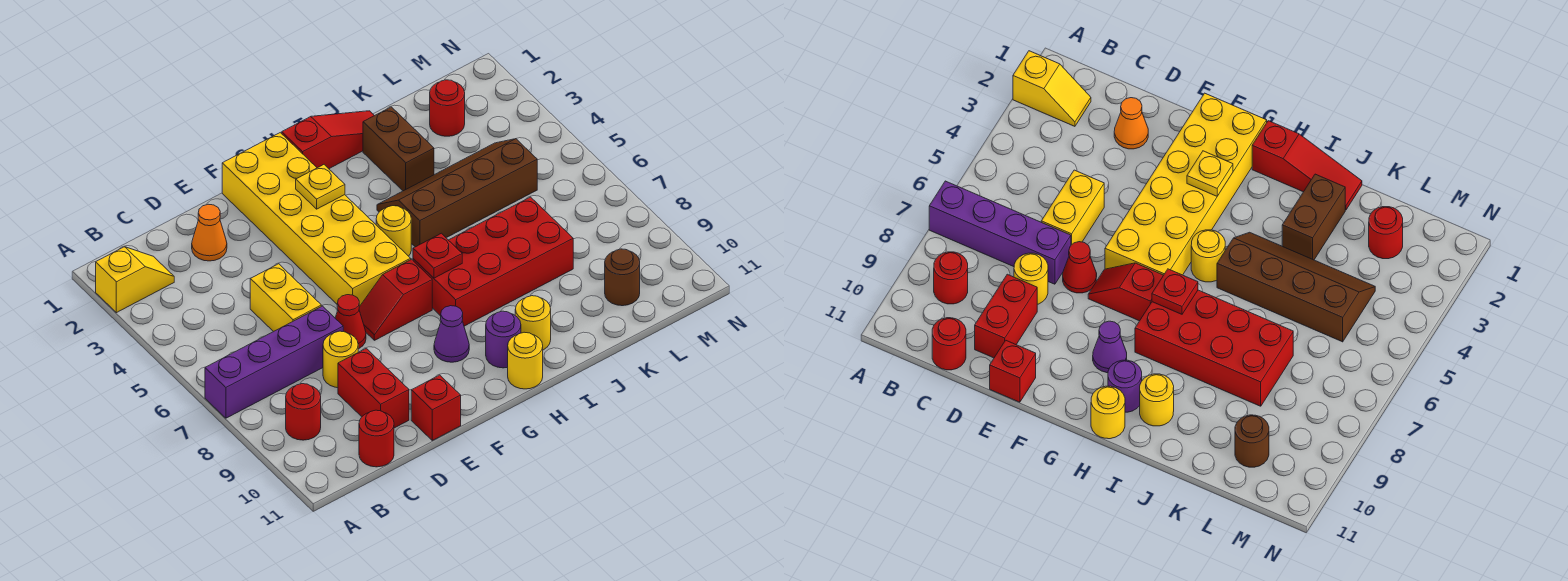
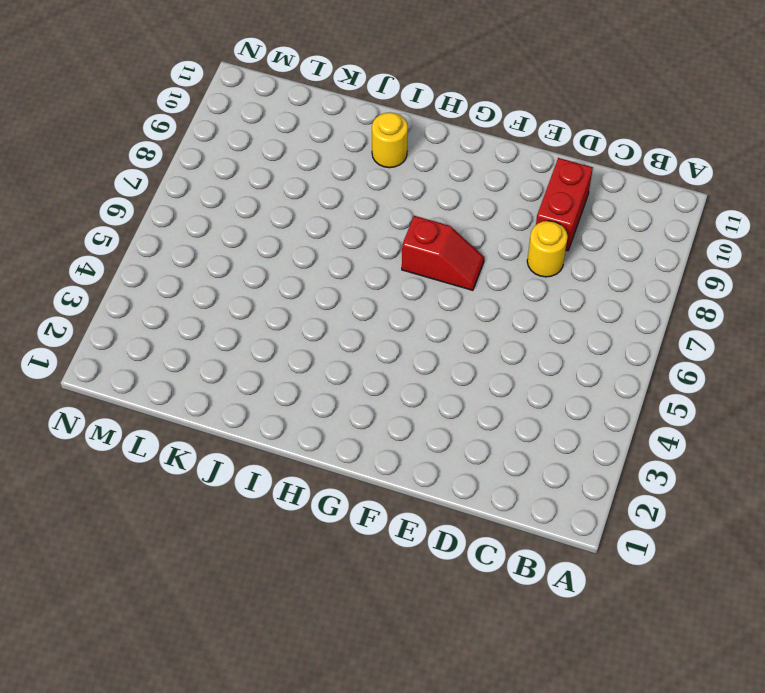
none -> yellow 1x2 slope [96,247,174,313]
none -> purple 1x4 brick [205,306,343,418]
none -> red 1x1 round brick [286,384,321,440]

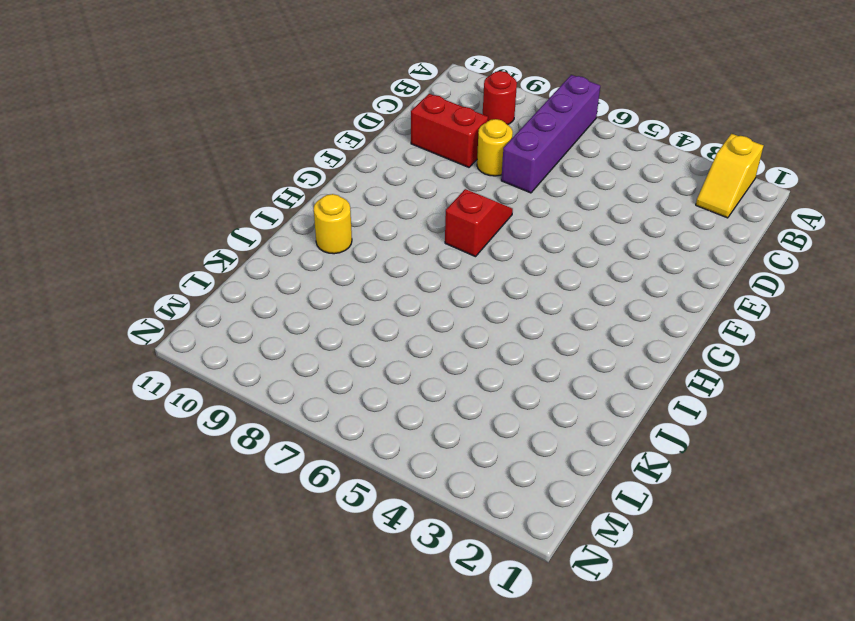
none -> red 1x1 round brick [359,410,394,467]
none -> orange 1x1 cone [192,204,227,261]
none -> yellow 1x2 brick [250,264,321,332]

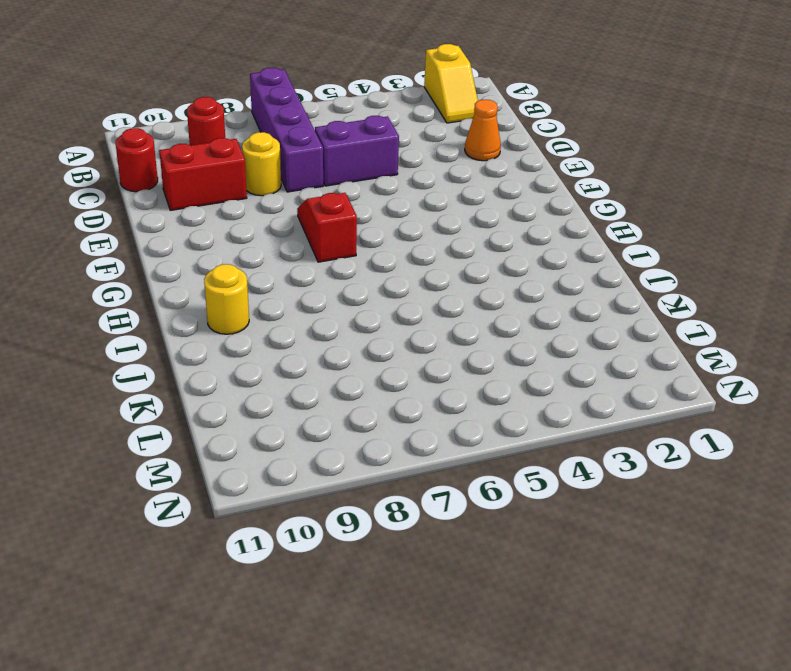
purple 1x2 brick [315,116,399,186] -> yellow 1x2 brick [250,264,321,332]
none -> red 1x1 cone [335,295,366,349]
none -> red 1x1 brick [411,375,461,440]
none -> yellow 2x6 brick [222,133,411,307]

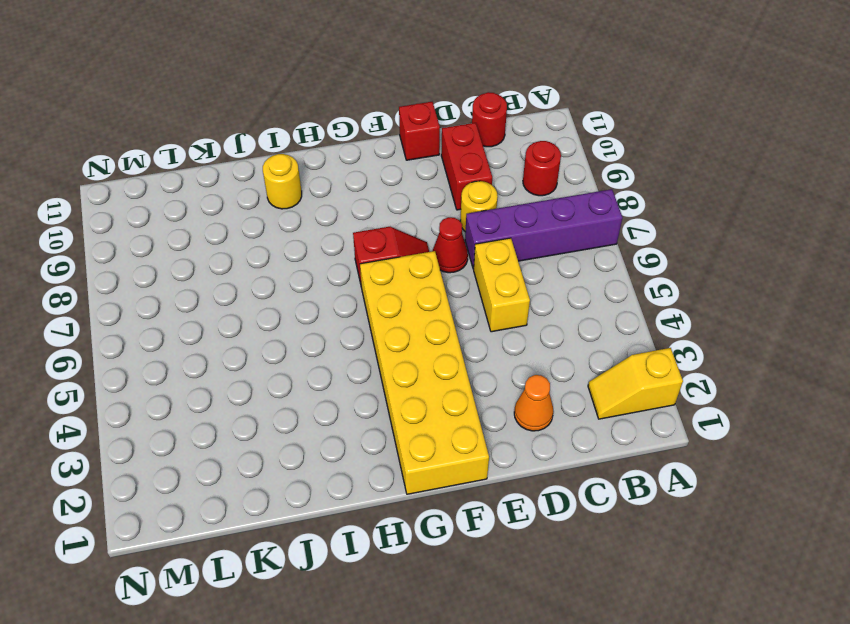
none -> purple 1x1 cone [434,306,469,362]
none -> red 1x3 slope [282,111,374,169]
none -> yellow 1x1 round brick [376,206,411,256]

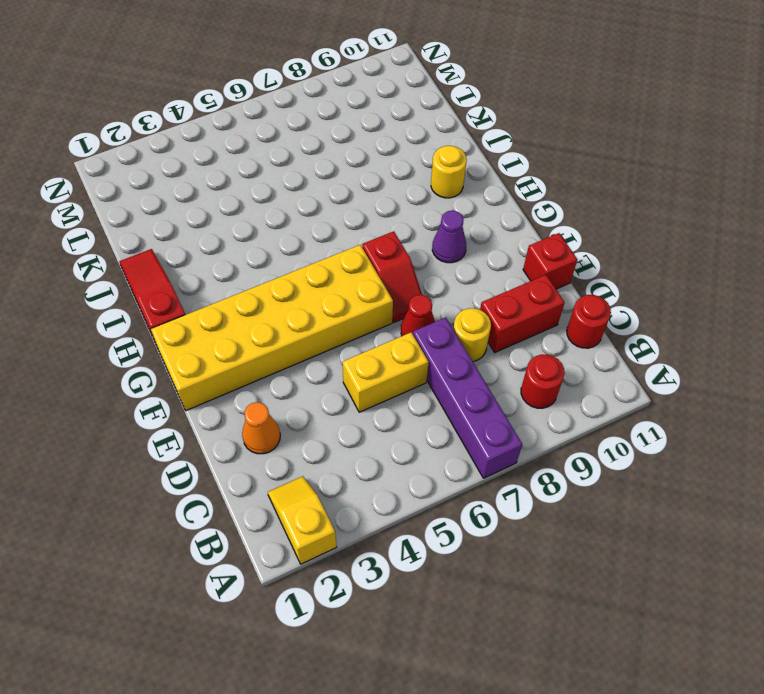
none -> yellow 1x1 round brick [376,206,411,256]
none -> red 2x4 brick [413,197,573,326]
none -> purple 1x1 round brick [486,311,521,368]

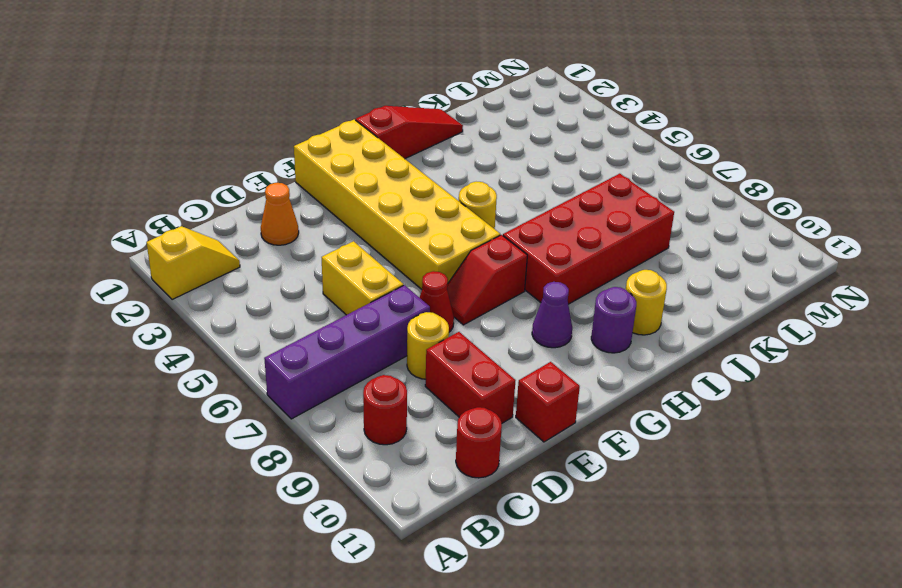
none -> yellow 1x1 round brick [508,332,543,389]
none -> brown 2x4 slope [377,139,537,247]
none -> brown 1x2 brick [363,107,434,191]

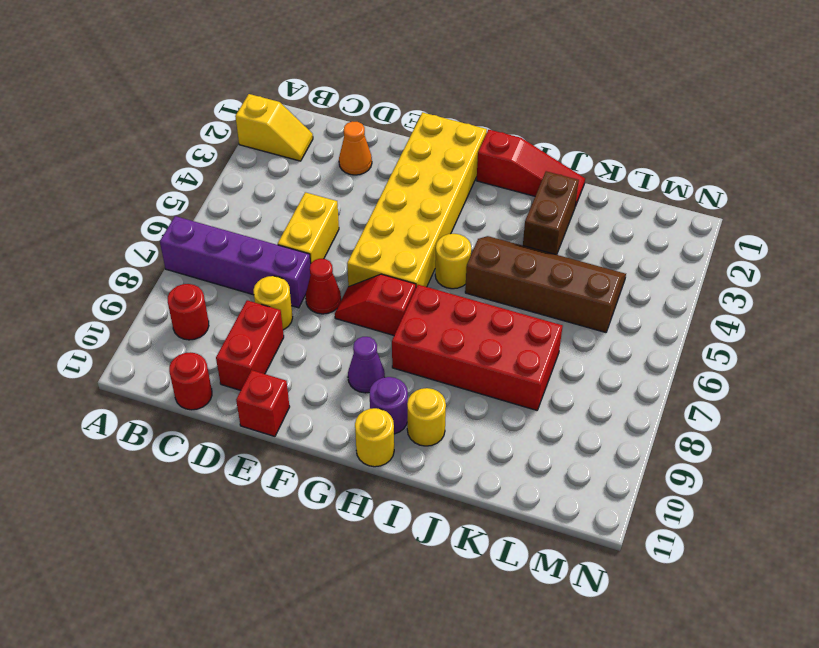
none -> red 1x1 round brick [430,80,465,136]
none -> brown 1x1 round brick [605,249,640,306]
none -> yellow 1x1 plate [296,165,345,209]

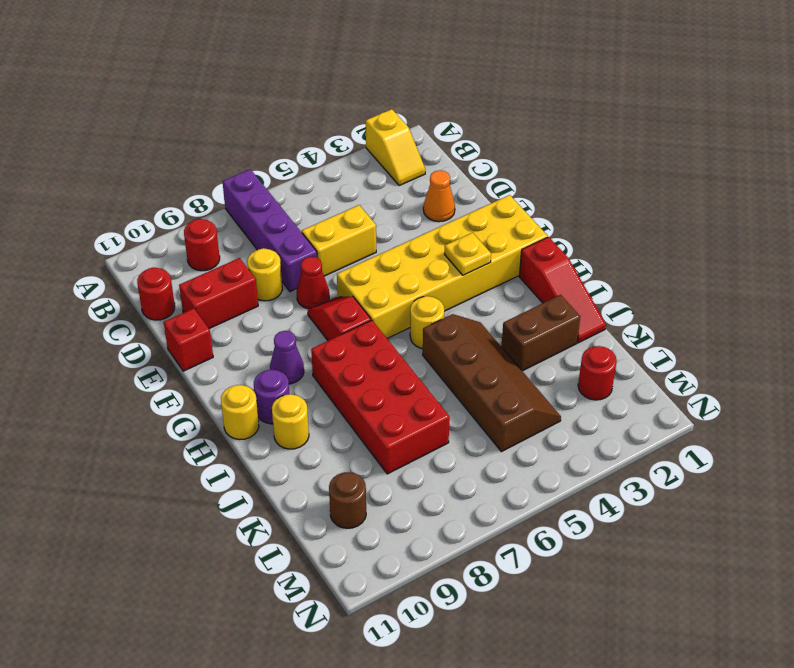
none -> red 1x1 plate [413,233,462,278]

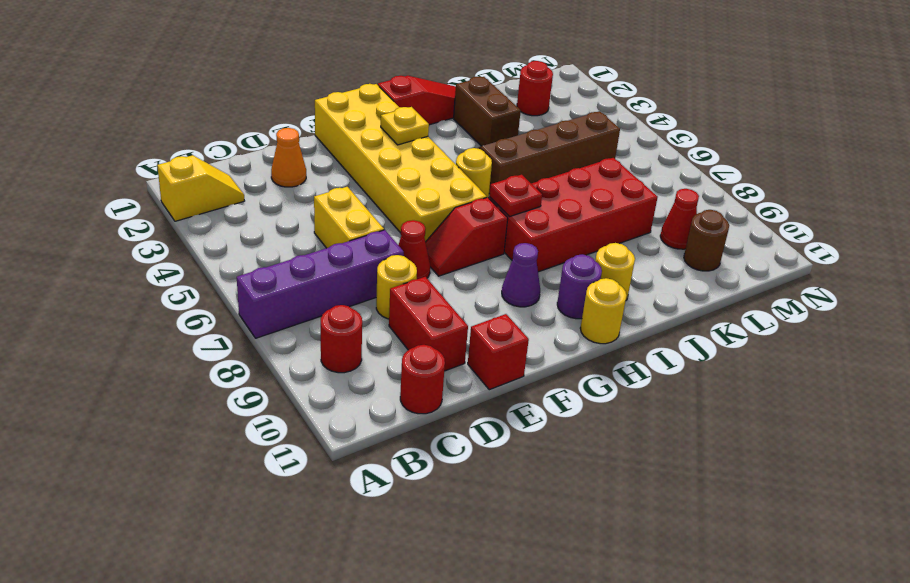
red 1x1 cone [660,189,699,249] -> none

